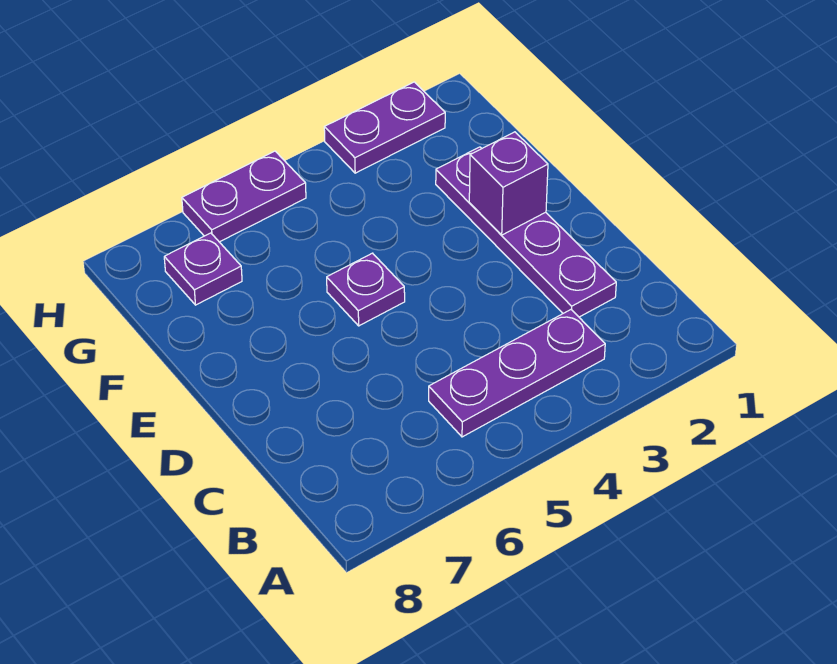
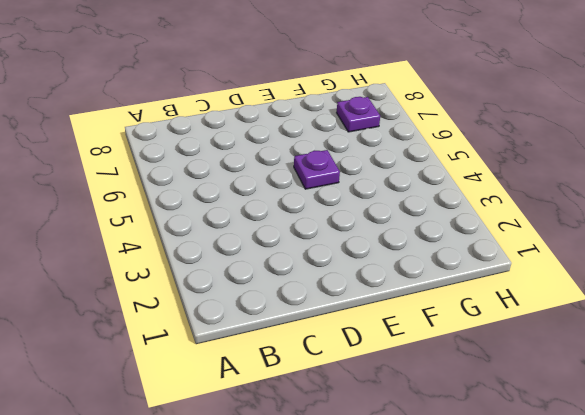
none -> purple 1x3 plate [429,310,605,437]
none -> purple 1x4 plate [436,147,616,317]

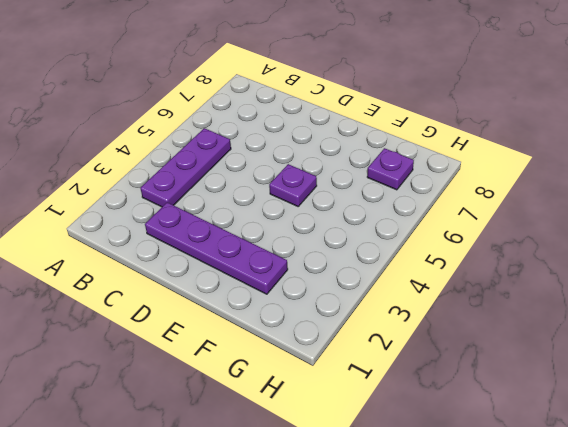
none -> purple 1x2 plate [324,82,445,173]
none -> purple 1x2 plate [182,151,306,242]

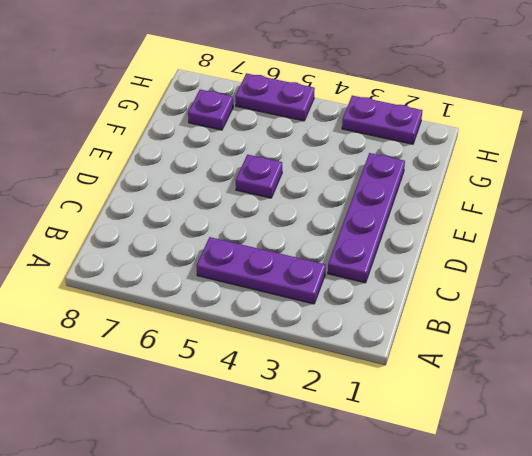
none -> purple 1x1 brick [469,132,548,235]

